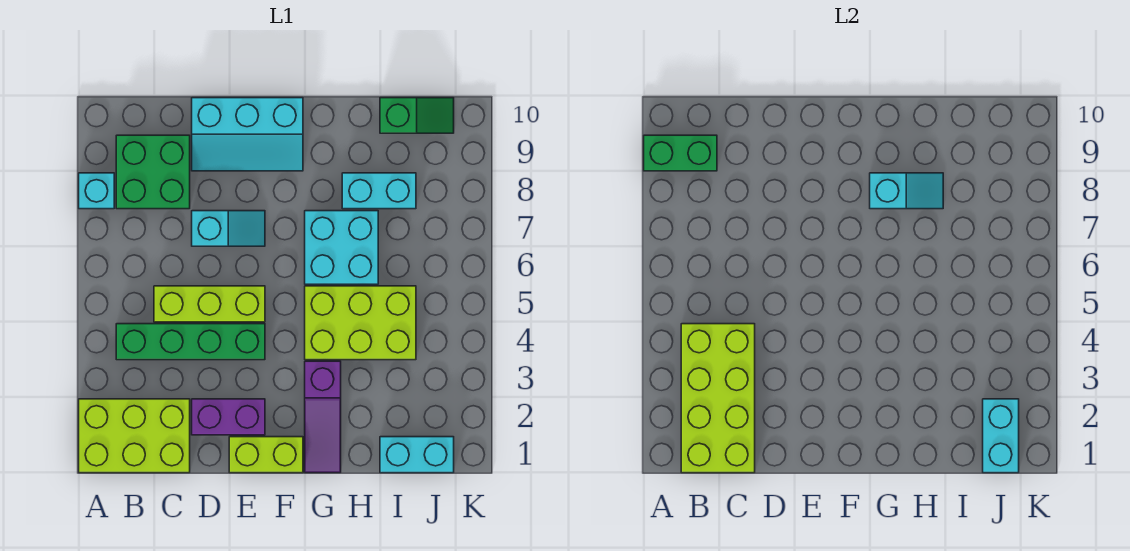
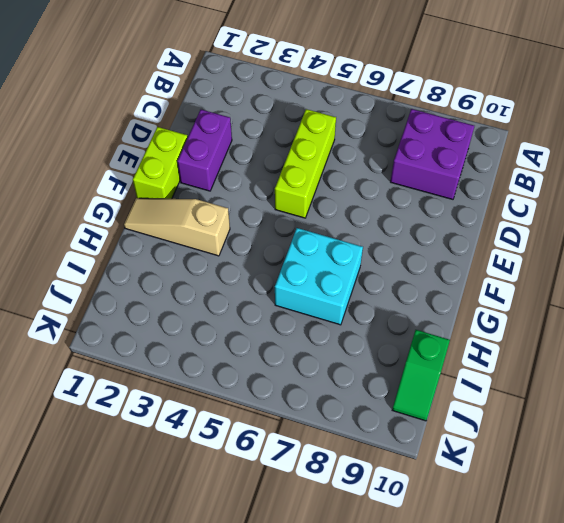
purple 2x2 brick [390,109,474,199] -> green 2x2 brick [116,135,190,209]
tan 1x3 slope [124,198,230,256] -> purple 1x3 slope [305,361,341,473]
none -> lime 2x3 brick [79,399,190,473]
none -> cyan 1x1 brick [79,173,114,209]
none -> green 1x4 brick [116,324,265,360]

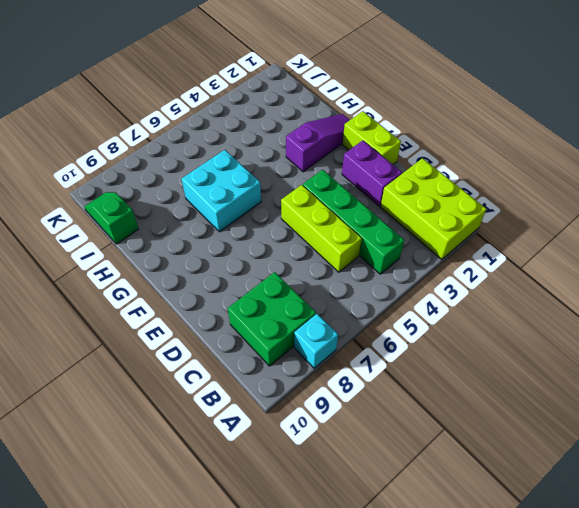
none -> cyan 1x2 slope [192,211,265,246]
none -> cyan 2x3 slope [192,98,303,171]
none -> lime 2x3 brick [305,286,416,360]

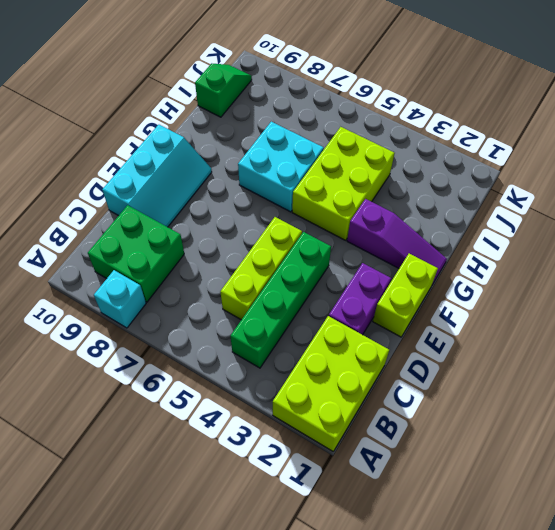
none -> cyan 1x2 slope [192,211,265,246]
none -> cyan 1x2 brick [342,173,416,209]
none -> cyan 1x2 brick [380,437,454,473]

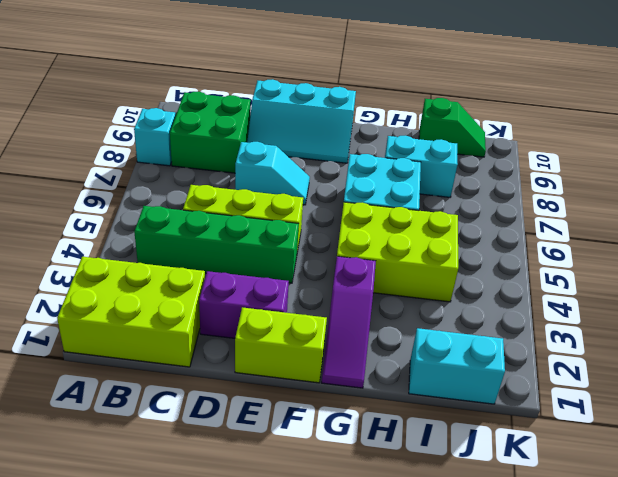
none -> green 1x2 brick [644,135,717,171]
none -> lime 2x4 brick [681,324,755,473]
none -> cyan 1x2 slope [870,173,943,209]

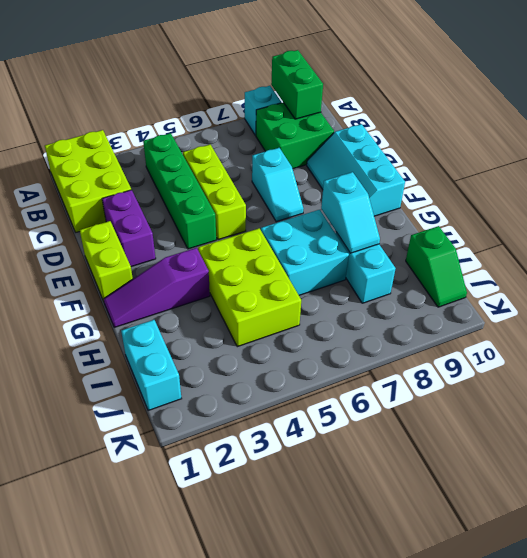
none -> lime 2x4 brick [681,324,755,473]
none -> cyan 1x2 brick [983,399,1019,473]

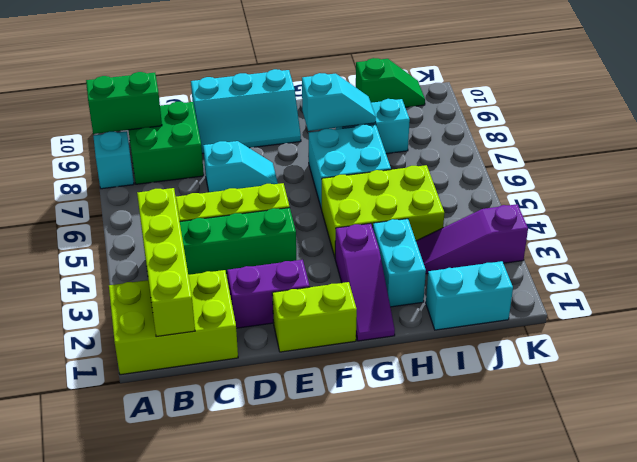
lime 1x4 brick [137,188,195,337] -> lime 2x4 brick [681,324,755,473]
cyan 1x2 brick [373,219,426,307] -> cyan 1x2 brick moved to [983,399,1019,473]
purple 1x3 slope [416,204,528,274] -> none

